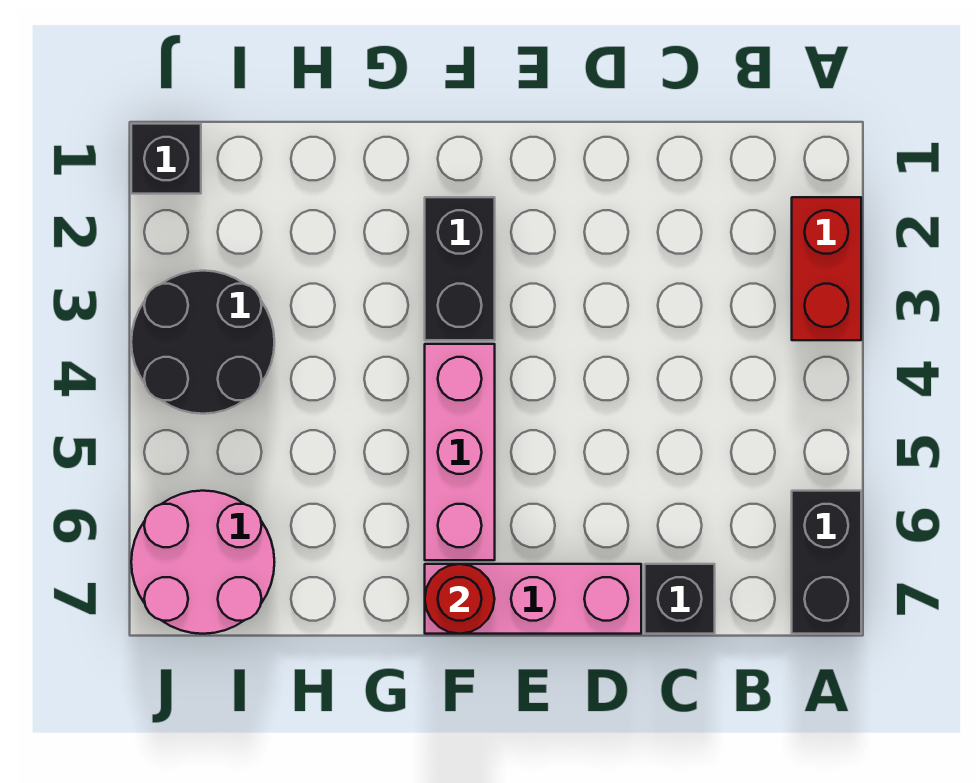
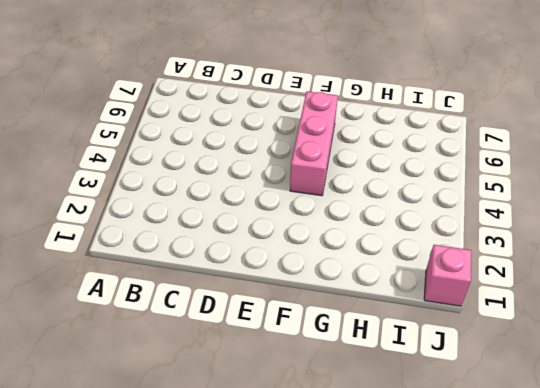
pink 1x1 brick [424,245,471,306] -> black 1x1 brick [131,124,201,194]
none -> red 1x2 brick [792,197,861,340]
none -> black 1x2 brick [792,491,861,634]

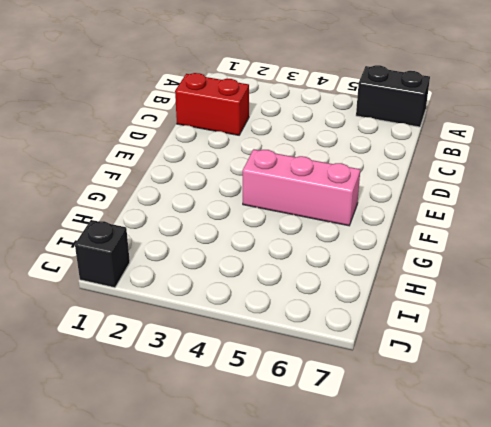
red 1x2 brick [175,73,249,135] -> red 1x2 brick moved to [792,197,861,340]
none -> black 1x1 brick [645,564,715,634]
none -> pink 1x3 brick [425,564,641,634]

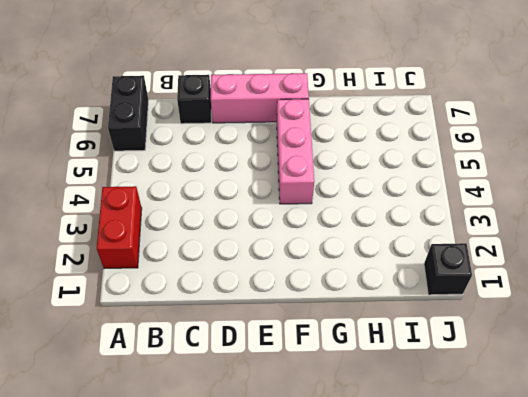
none -> black 1x2 brick [425,197,495,340]
none -> black 2x2 round brick [131,271,274,414]

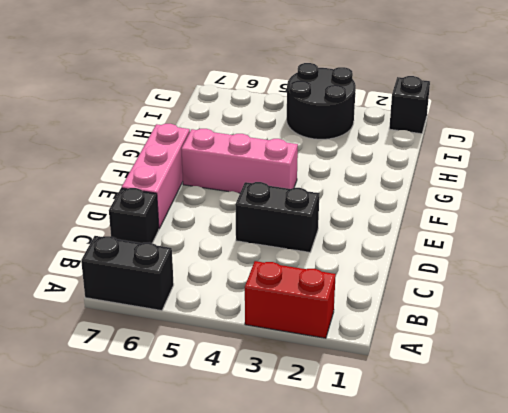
black 1x2 brick [235,182,320,252] -> black 1x2 brick moved to [425,197,495,340]
none -> pink 2x2 round brick [131,491,274,634]
none -> red 1x1 round brick [425,564,495,634]

